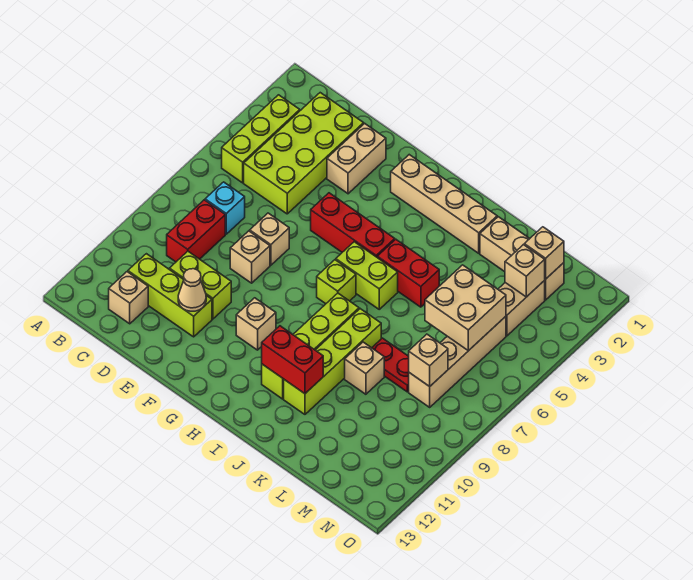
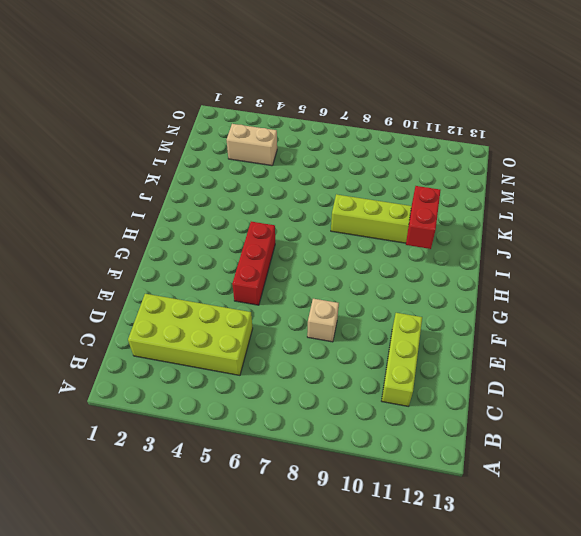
none -> lime 1x3 brick [222,95,300,183]
none -> cyan 1x1 brick [205,182,245,234]
none -> red 1x2 brick [167,200,225,262]

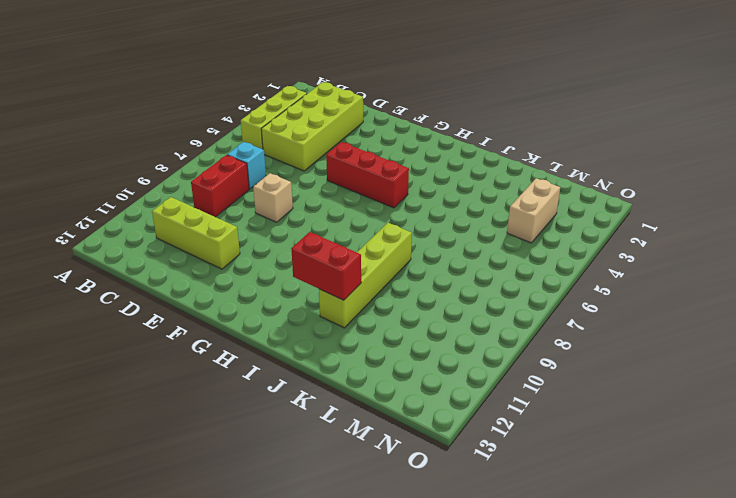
none -> tan 1x1 brick [109,272,148,324]
none -> lime 1x2 brick [169,251,231,319]
none -> tan 1x2 brick [327,124,386,194]

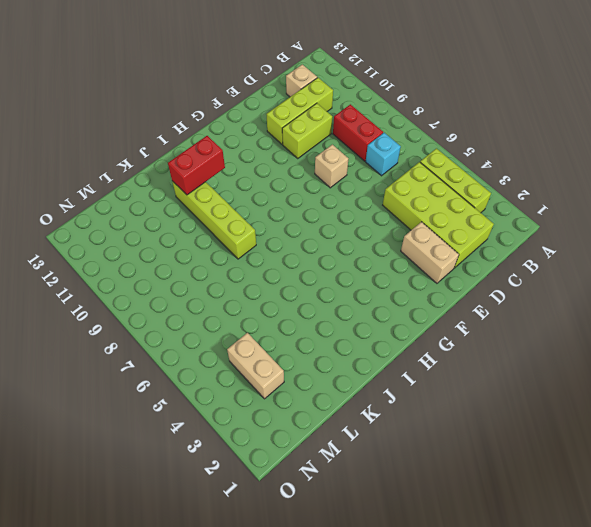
none -> tan 1x1 brick [250,213,289,265]
none -> red 1x3 brick [311,193,395,257]
none -> tan 1x4 brick [391,155,497,253]

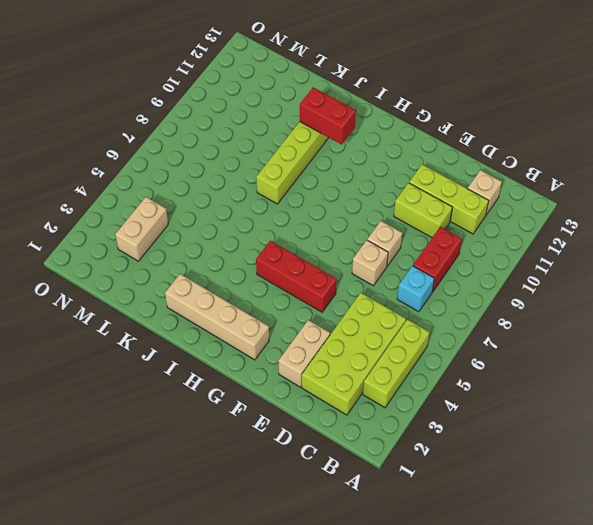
none -> tan 1x1 brick [236,298,276,350]
none -> lime 1x2 brick [336,242,398,309]
none -> lime 1x1 brick [317,260,356,304]

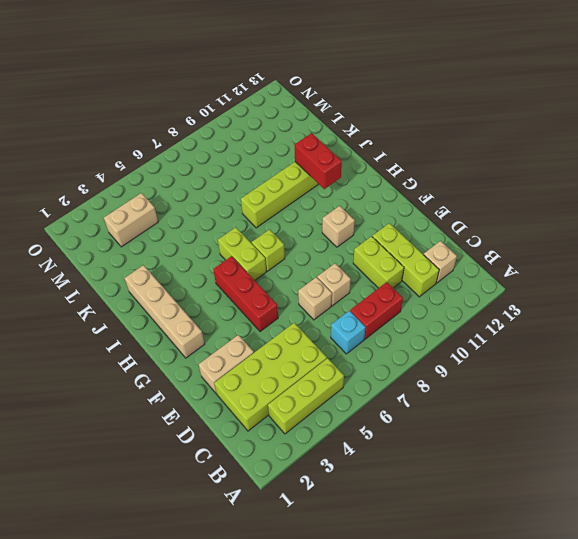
none -> red 1x2 brick [377,239,439,307]
none -> lime 1x4 brick [262,293,359,399]
none -> tan 1x3 brick [480,217,564,300]

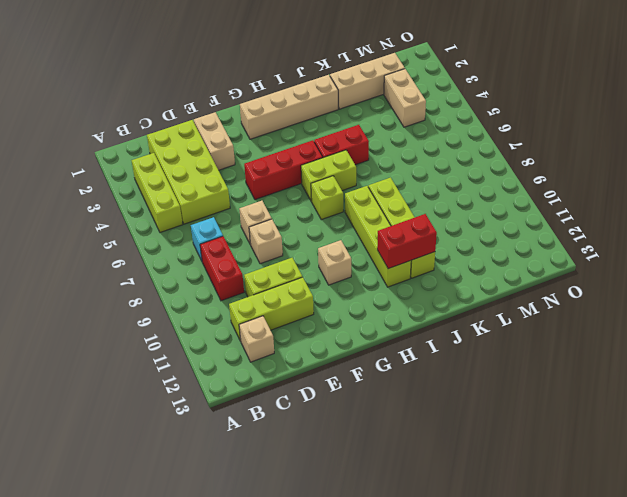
none -> red 1x2 plate [372,338,409,392]
none -> tan 1x1 brick [345,342,384,394]
none -> tan 1x4 brick [409,316,506,407]

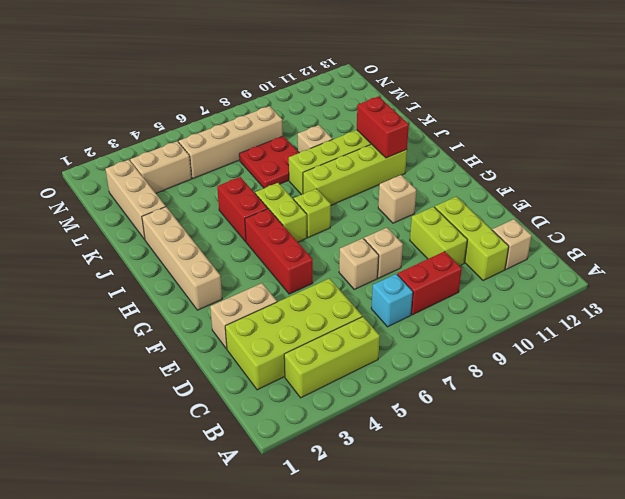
red 2x2 plate [239,136,299,188] -> red 1x2 plate [372,338,409,392]
none -> tan 1x1 cone [178,269,206,311]
none -> tan 2x2 brick [425,265,506,351]
none -> tan 1x1 brick [524,227,564,279]

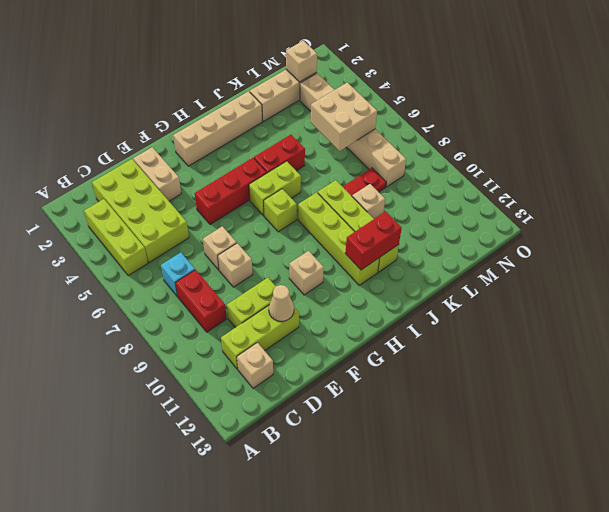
none -> tan 1x1 brick [505,245,545,297]
none -> tan 1x1 brick [409,334,448,387]

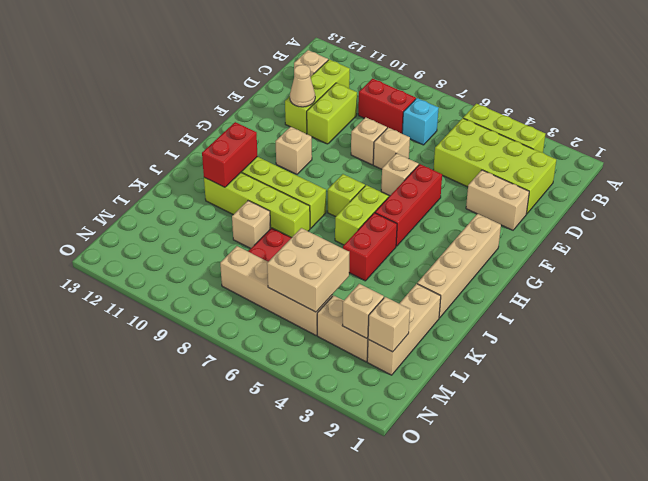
tan 1x1 brick [381,153,419,196] -> tan 1x1 brick moved to [409,334,448,387]

